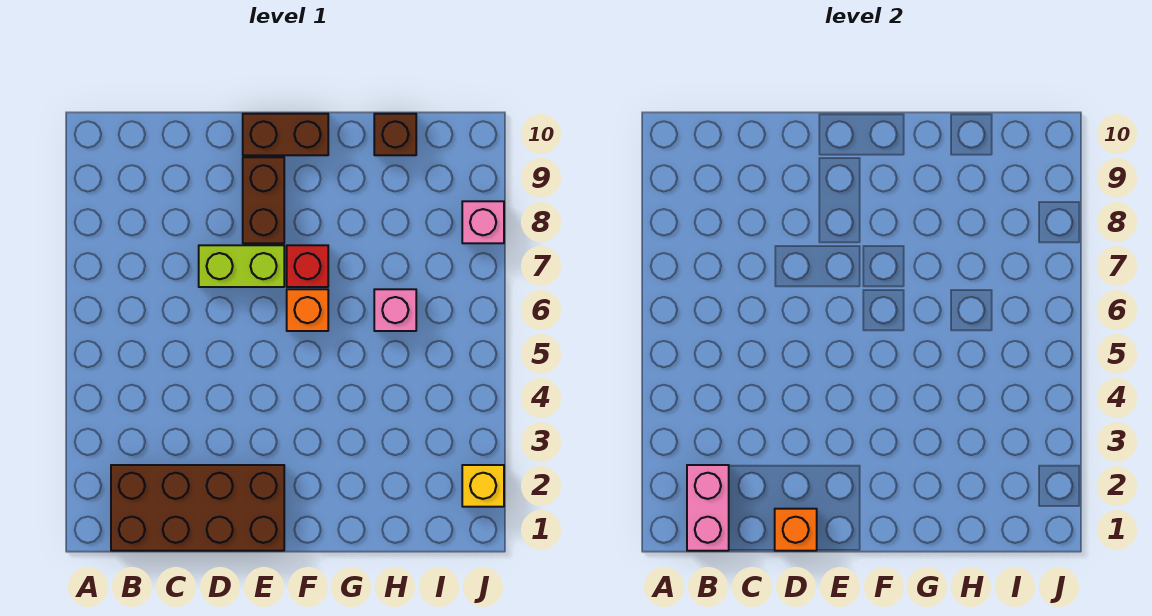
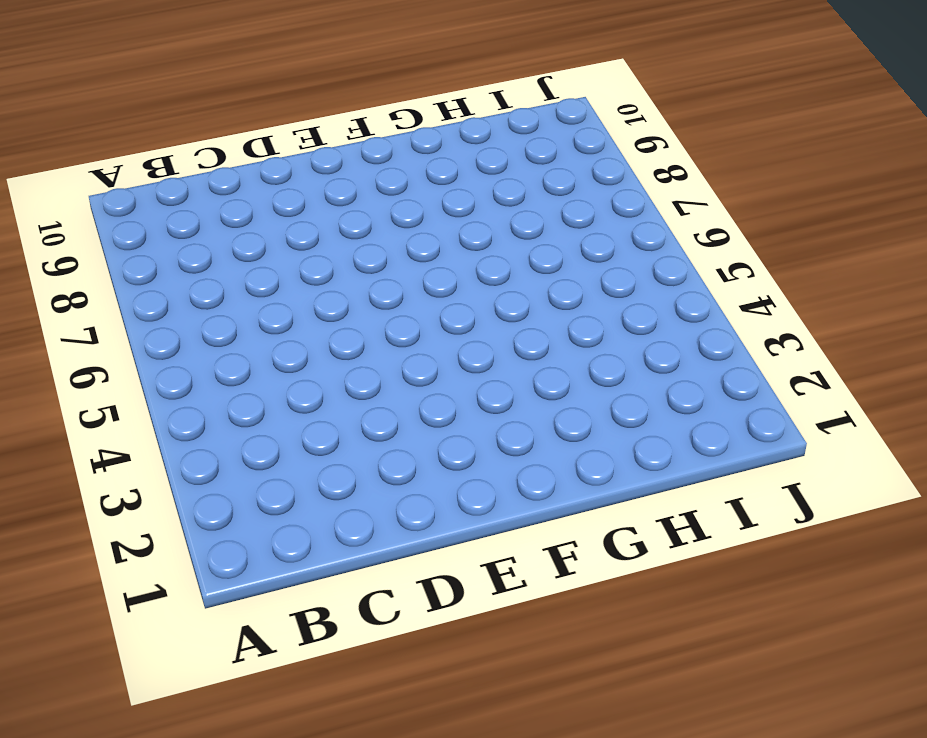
none -> brown 2x4 brick [111,465,284,551]
none -> lime 1x2 brick [199,245,284,287]
none -> brown 1x2 brick [243,157,284,243]

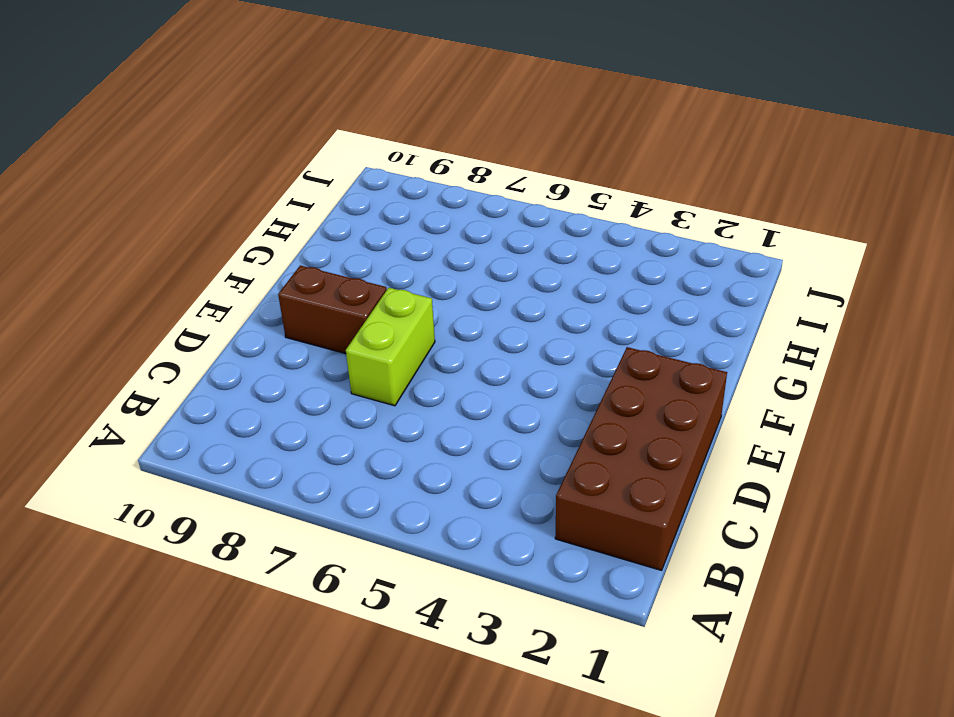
none -> brown 1x2 brick [243,114,328,155]
none -> orange 1x1 brick [287,289,328,331]
none -> red 1x1 brick [287,245,328,287]

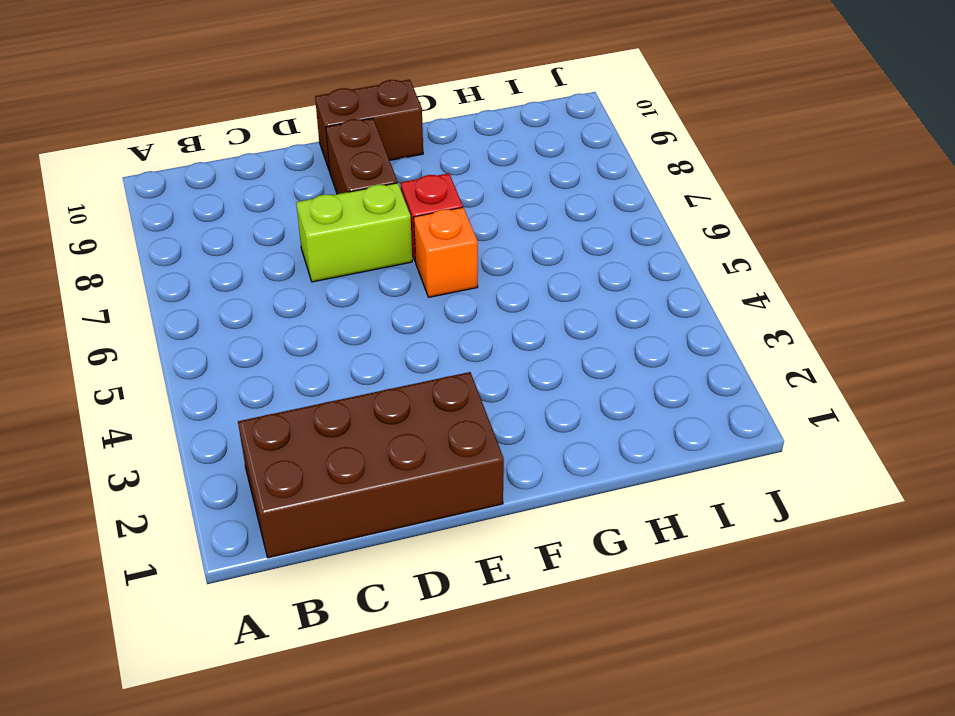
none -> pink 1x1 brick [374,289,416,331]
none -> brown 1x1 brick [374,114,416,155]
none -> yellow 1x1 brick [462,465,504,507]

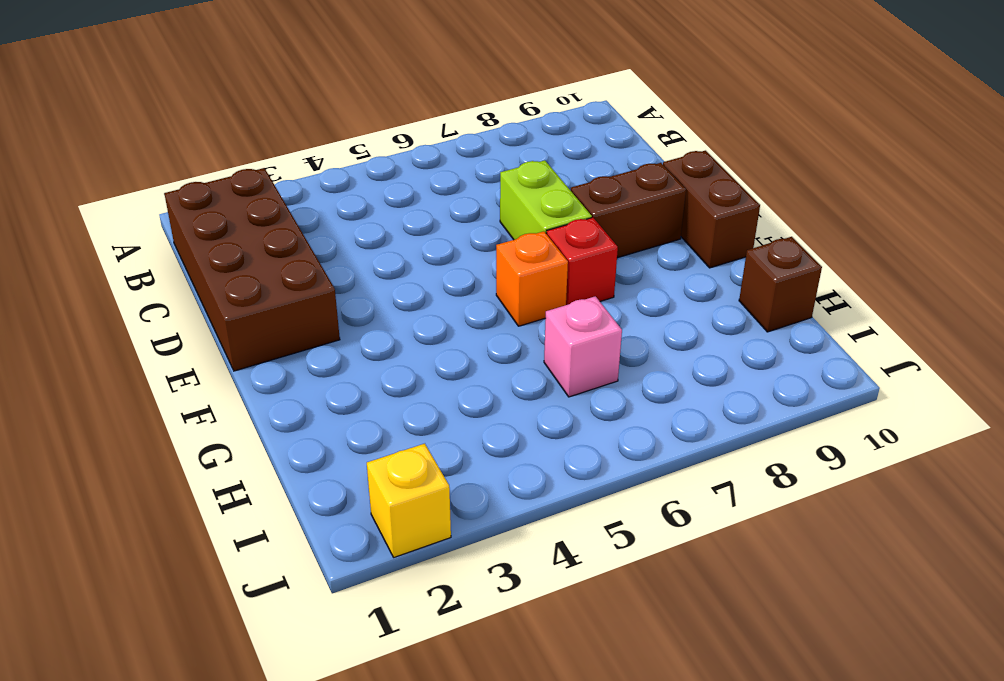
none -> pink 1x1 brick [462,201,504,243]
none -> pink 1x2 brick [687,465,729,551]
none -> orange 1x1 brick [775,509,817,551]

